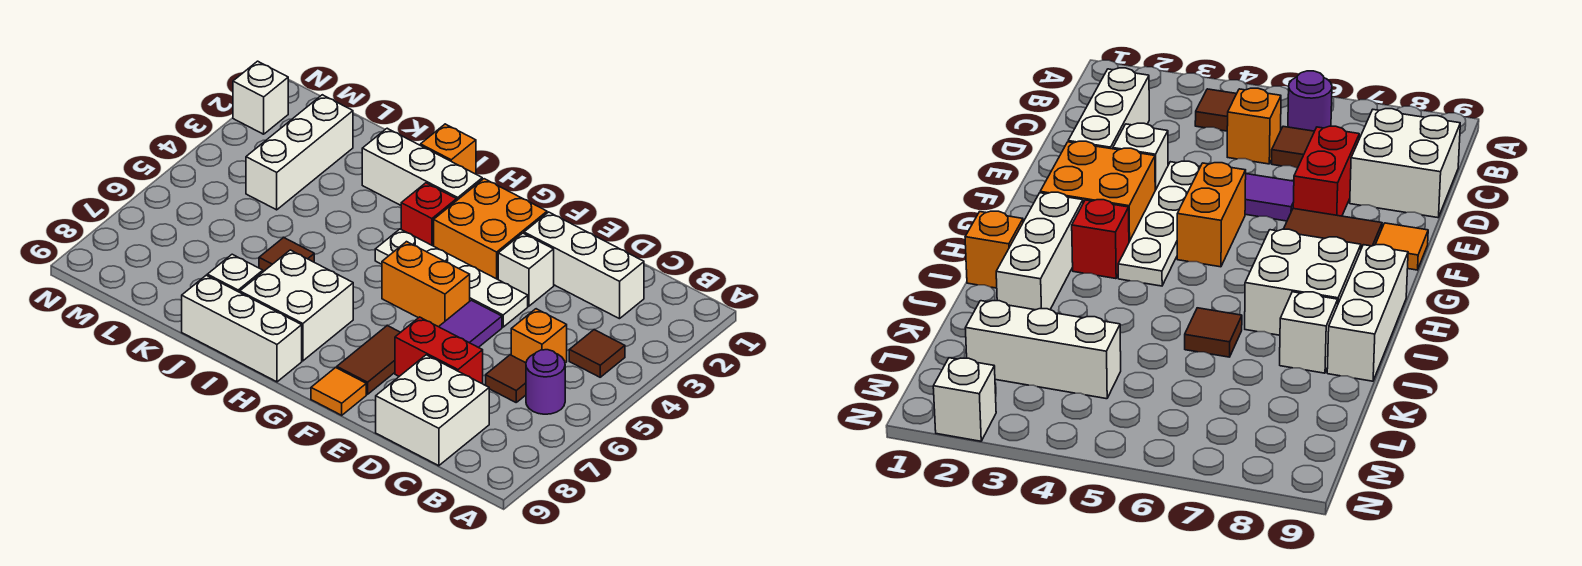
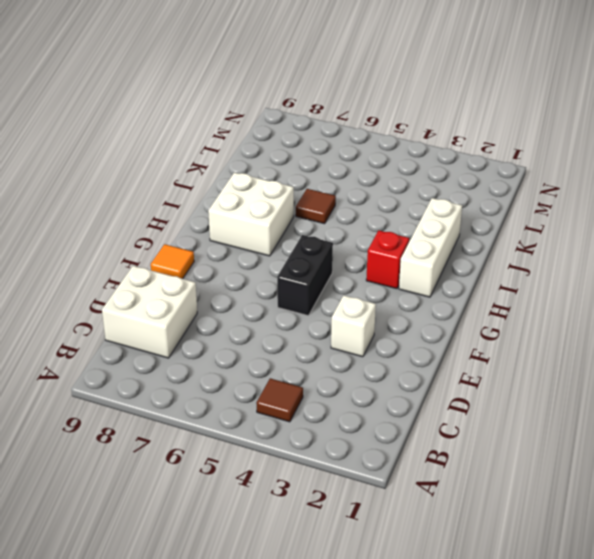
black 1x2 brick [277,235,333,316] -> orange 1x2 brick [382,242,470,327]
none -> purple 1x1 round brick [526,350,565,414]
none -> white 1x3 brick [524,212,644,319]
none -> orange 1x1 brick [511,309,567,363]

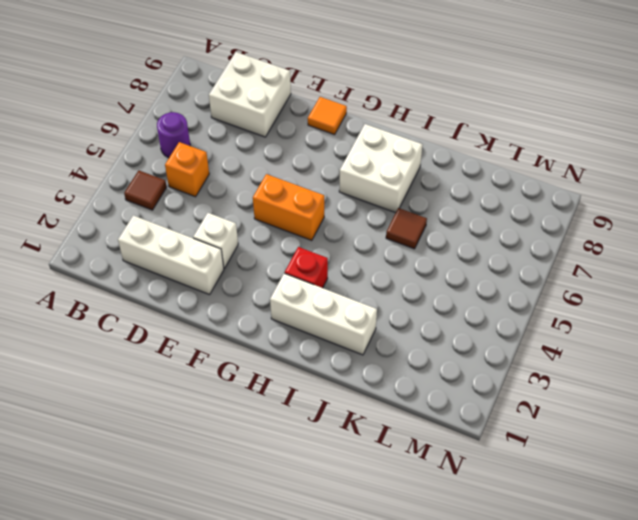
none -> brown 1x1 tile [486,355,526,402]
none -> red 1x2 brick [395,317,483,384]
none -> white 1x4 plate [375,229,528,327]

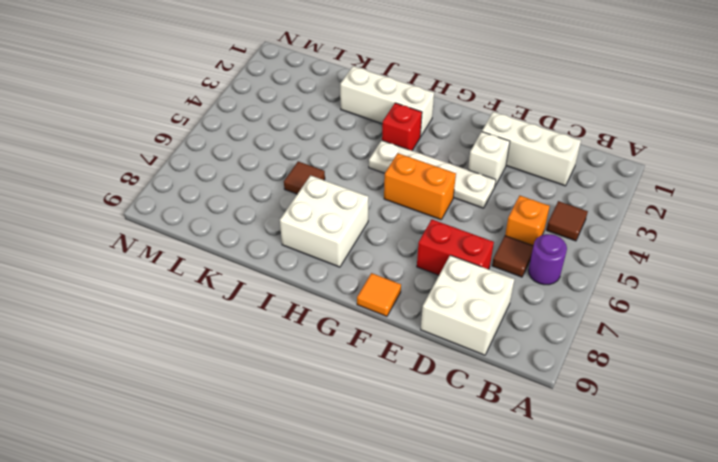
none -> purple 1x2 tile [439,300,502,347]
none -> orange 2x2 brick [434,179,547,279]
none -> brown 1x2 tile [337,325,400,394]

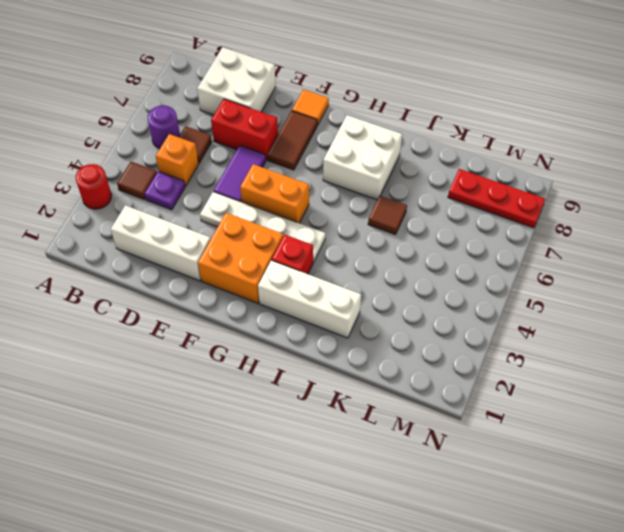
red 1x1 round brick [76,164,111,209] -> none
purple 1x1 plate [144,172,185,210] -> none
red 1x3 plate [448,169,545,228] -> none
none -> white 1x1 brick [498,233,554,306]
none -> white 1x3 brick [182,275,302,382]
none -> orange 1x1 brick [421,124,476,174]

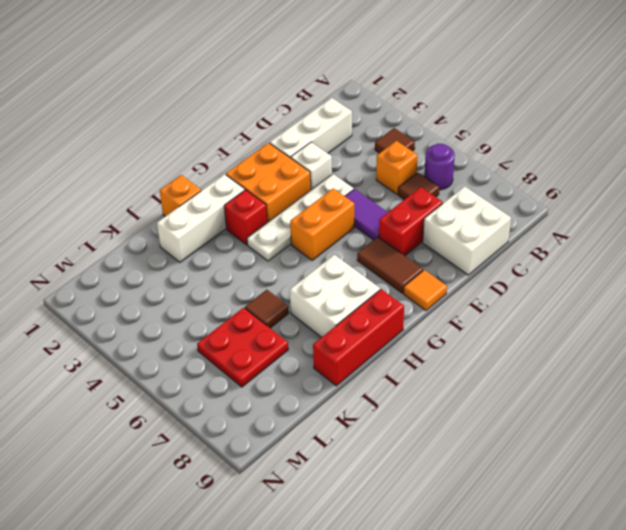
red 1x3 brick [313,289,404,386] -> white 1x3 brick [182,275,302,382]
red 2x2 plate [197,308,288,387] -> none
none -> white 1x1 brick [207,254,263,292]
none -> white 1x3 brick [246,95,353,210]
none -> white 1x1 brick [233,61,288,134]

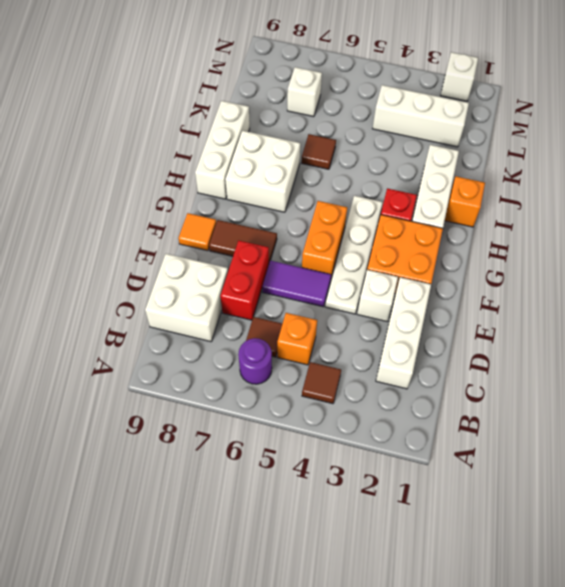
white 1x1 brick [287,67,322,117] -> white 1x1 brick moved to [207,254,263,292]

